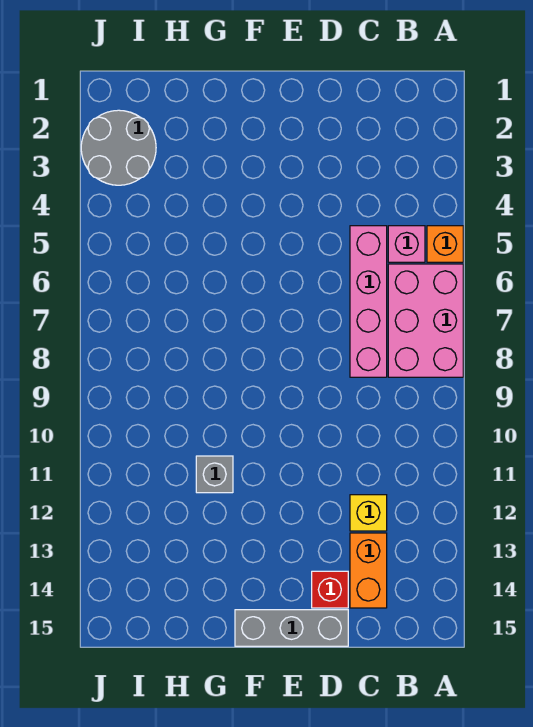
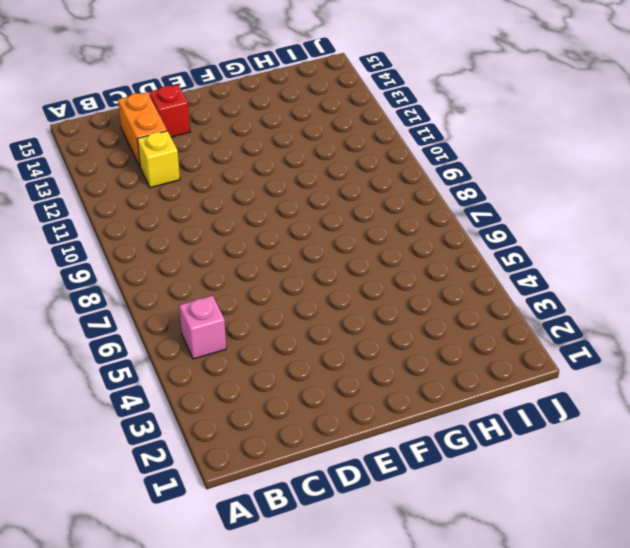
none -> orange 1x1 brick [427,226,463,262]
none -> pink 2x3 brick [388,264,463,377]

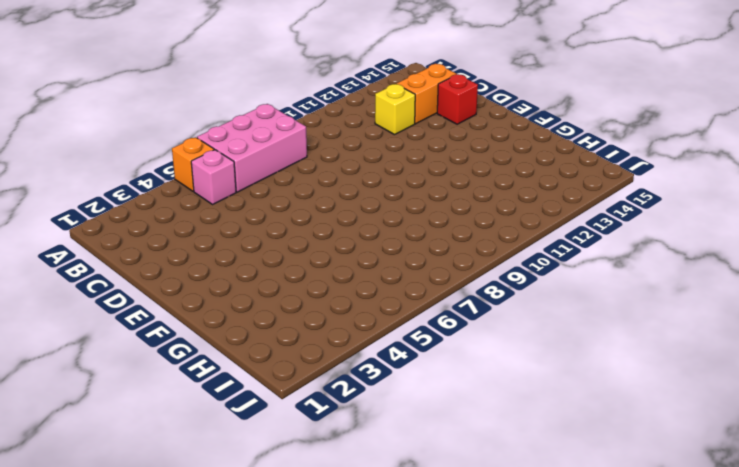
none -> pink 1x4 brick [350,226,387,377]
none -> grey 1x3 brick [235,610,348,646]

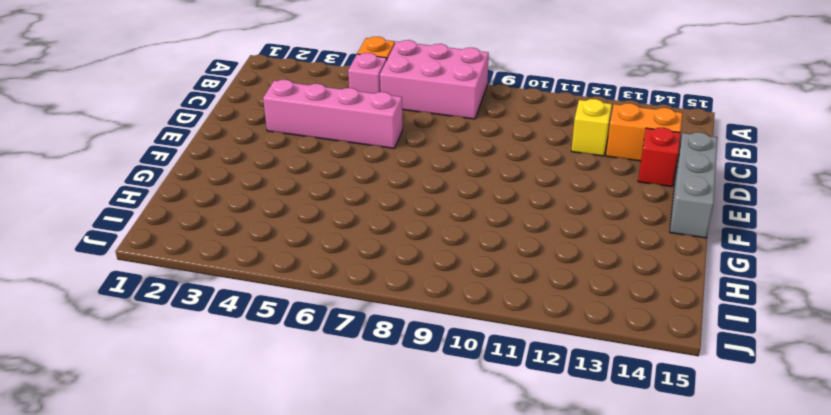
pink 1x4 brick [263,80,403,148] -> pink 1x4 brick moved to [350,226,387,377]
none -> grey 1x1 brick [196,456,233,493]
none -> grey 2x2 round brick [81,110,156,185]

